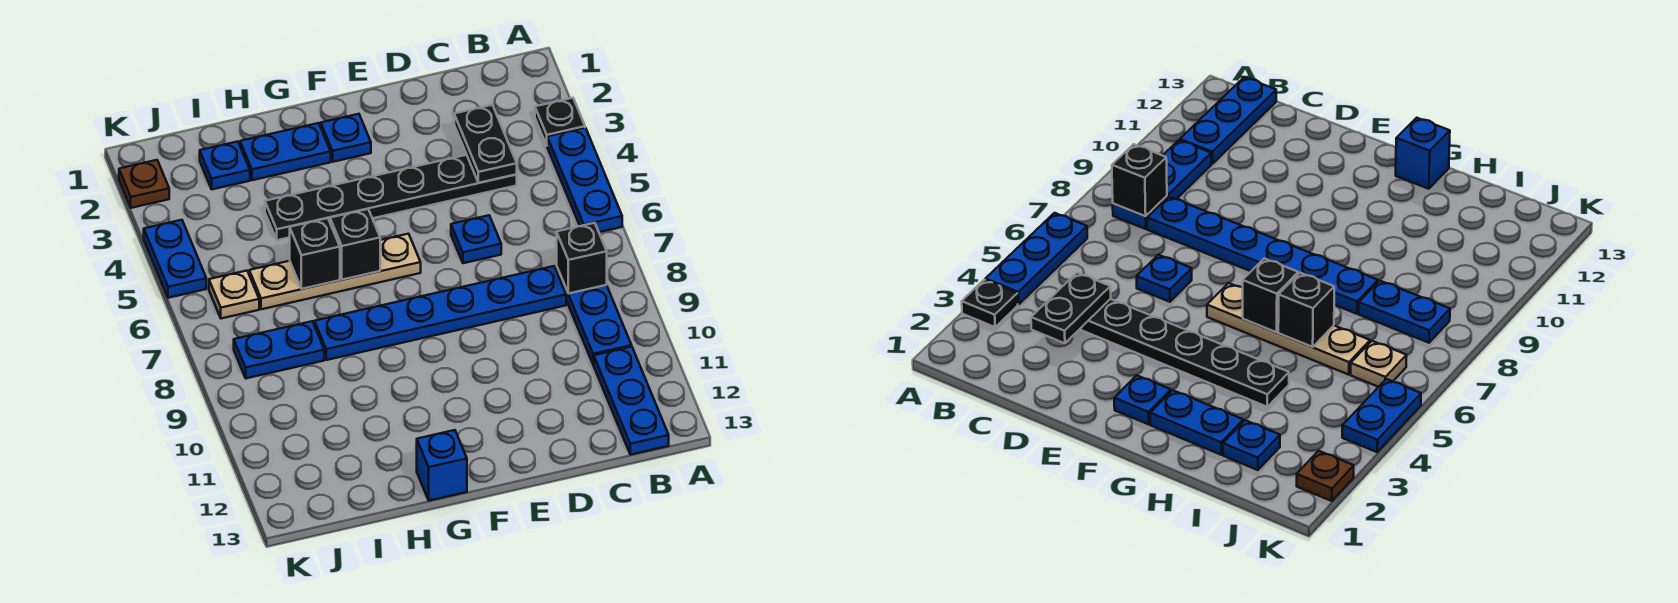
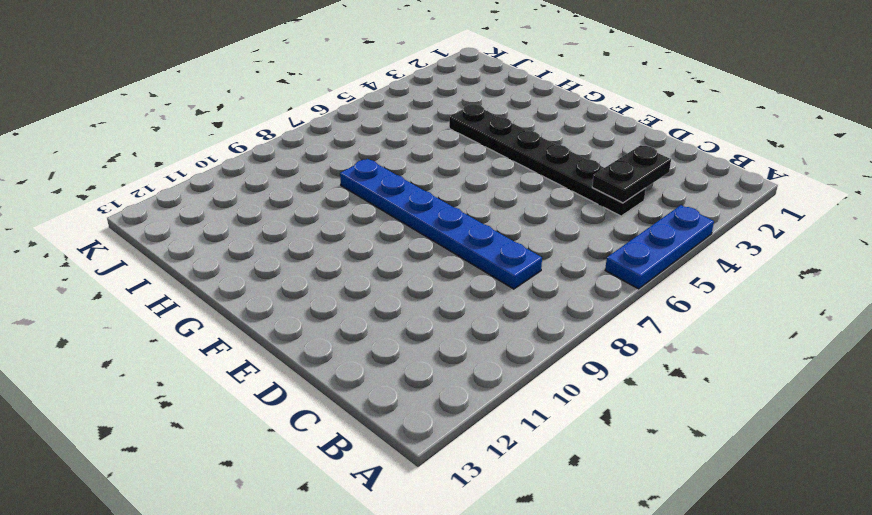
none -> black 1x1 plate [535,98,585,145]
none -> blue 1x3 plate [557,268,632,365]
none -> blue 1x3 plate [594,347,669,455]

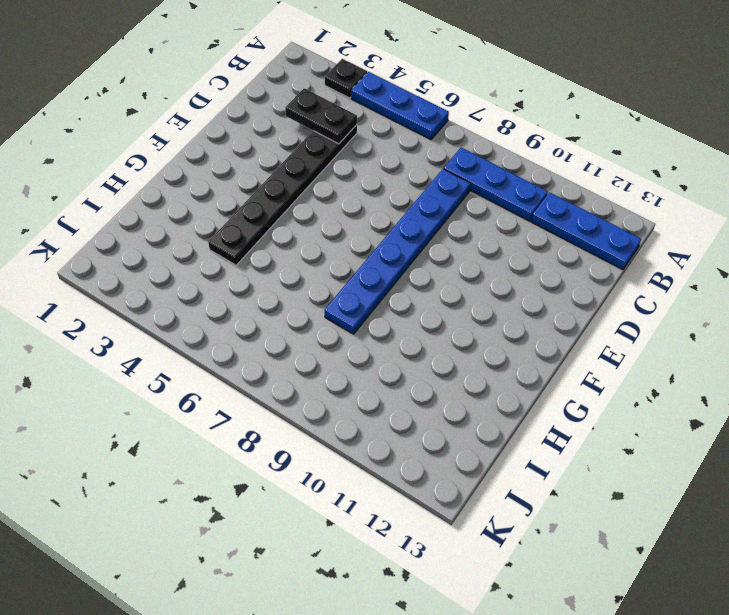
none -> blue 1x1 plate [451,215,501,263]
none -> blue 1x1 plate [321,114,371,162]
none -> tan 1x4 plate [249,234,421,309]

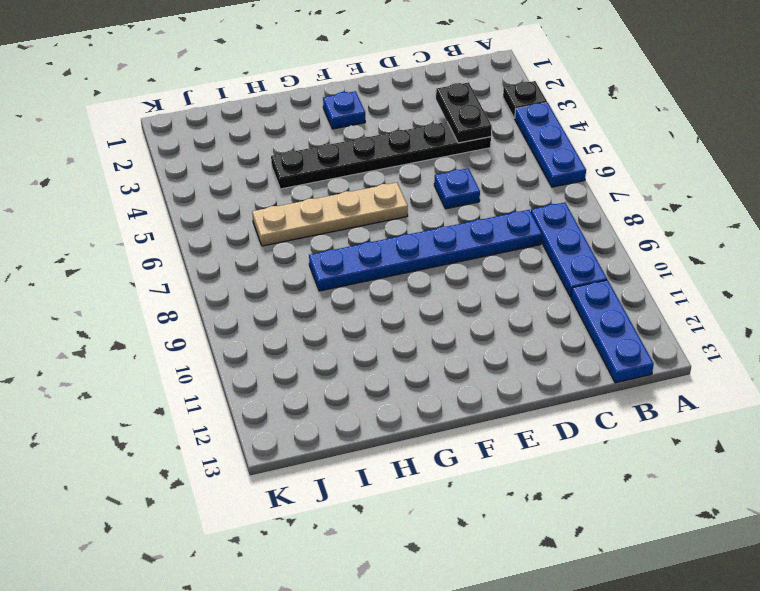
none -> blue 1x2 plate [240,123,331,180]
none -> blue 1x1 brick [417,430,467,501]
none -> blue 1x1 plate [200,142,250,189]

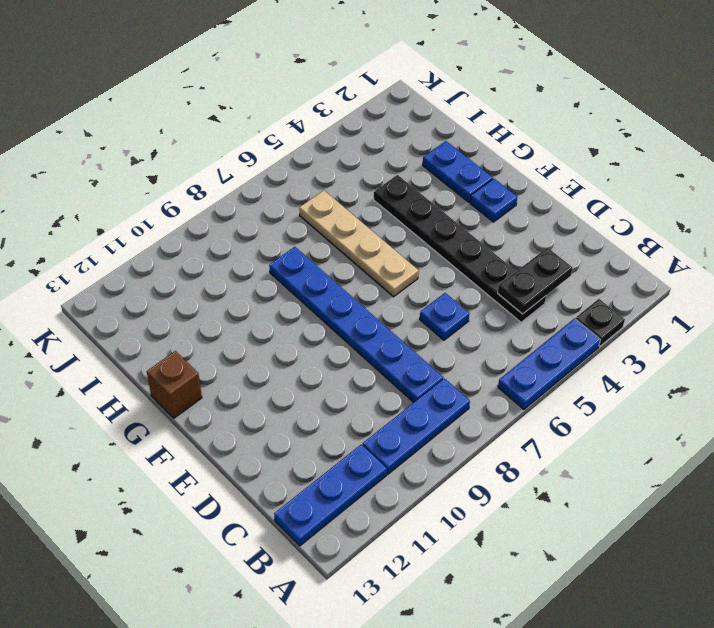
brown 1x1 brick [147,351,202,418] -> blue 1x1 brick [417,430,467,501]
none -> blue 1x1 plate [200,142,250,189]
none -> blue 1x2 plate [234,321,324,378]
none -> tan 1x1 plate [209,271,259,319]

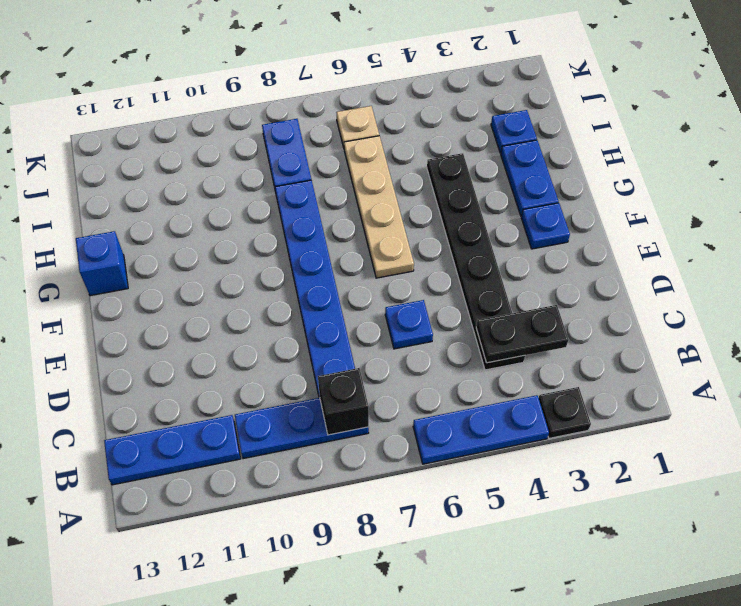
none -> brown 1x1 plate [119,160,169,208]
none -> blue 1x2 plate [144,220,206,298]
none -> black 1x1 brick [330,209,380,280]

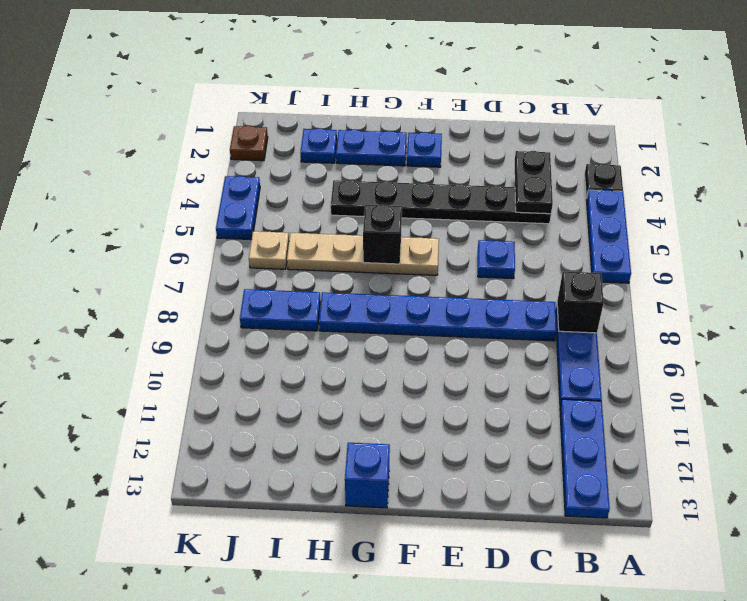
none -> black 1x1 brick [290,218,340,289]

